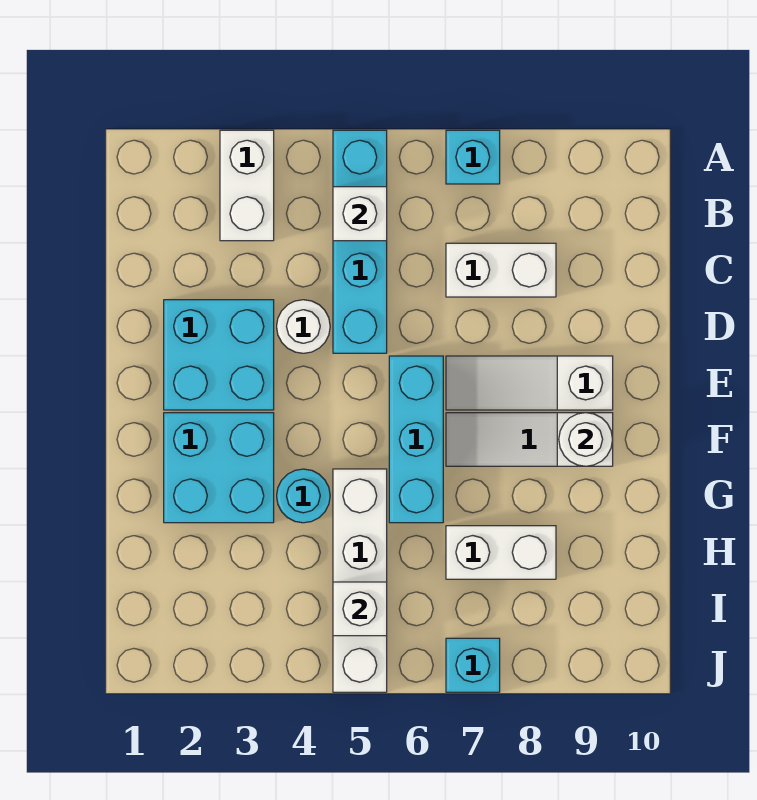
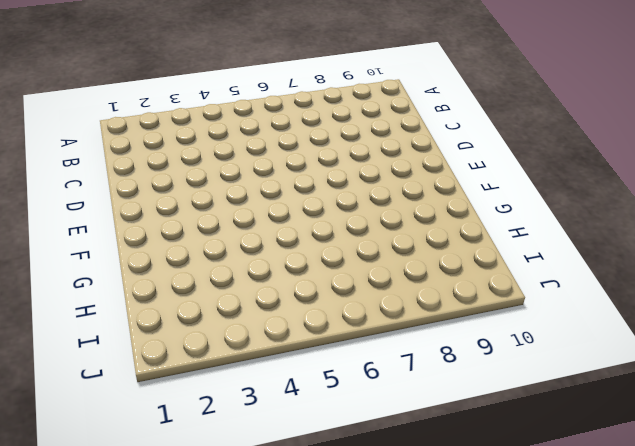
none -> white 1x2 brick [220,130,274,241]
none -> cyan 1x4 brick [333,130,387,353]
none -> cyan 1x1 brick [446,130,500,184]

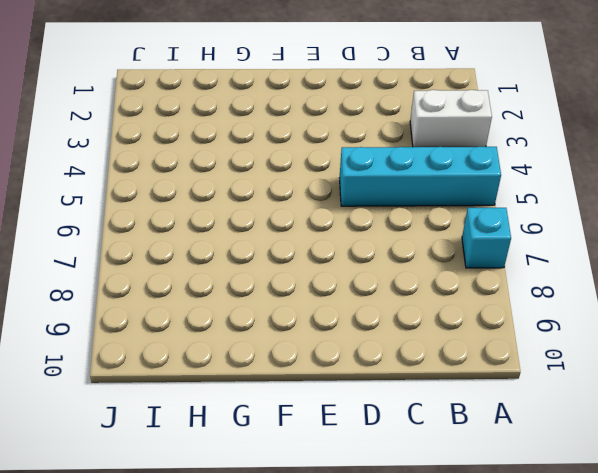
none -> white 1x2 brick [446,243,556,297]
none -> cyan 2x2 brick [164,300,274,410]
none -> white 1x1 round brick [277,300,330,353]

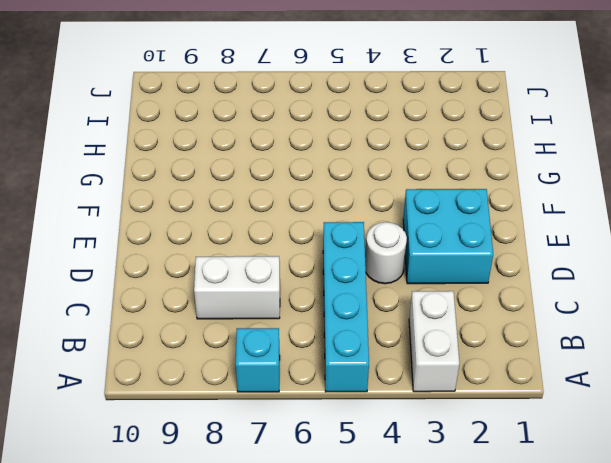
none -> cyan 1x3 brick [389,356,443,523]
none -> white 1x3 slope [446,356,613,410]
none -> cyan 2x2 brick [164,413,274,523]

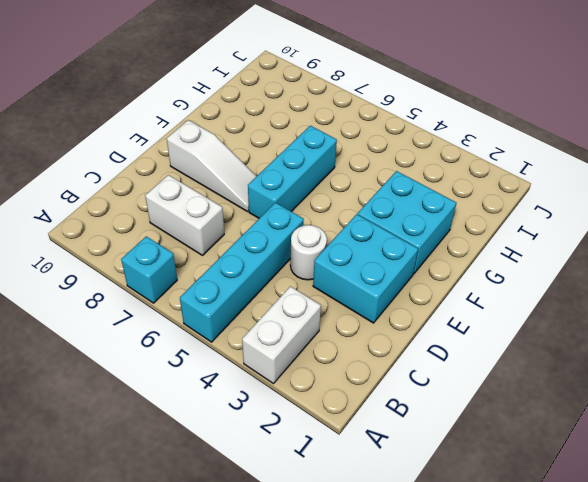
none -> white 1x3 slope [446,413,613,466]
none -> cyan 1x1 round brick [277,469,330,523]
none -> white 1x4 brick [333,469,387,692]

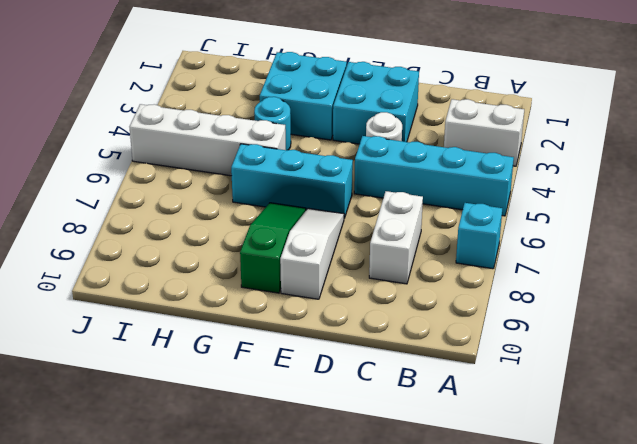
green 1x3 slope [240,203,306,293] -> white 1x3 slope [446,413,613,466]
none -> white 1x2 brick [446,526,556,579]
none -> cyan 1x1 brick [446,638,500,692]
none -> white 1x1 brick [333,187,387,241]

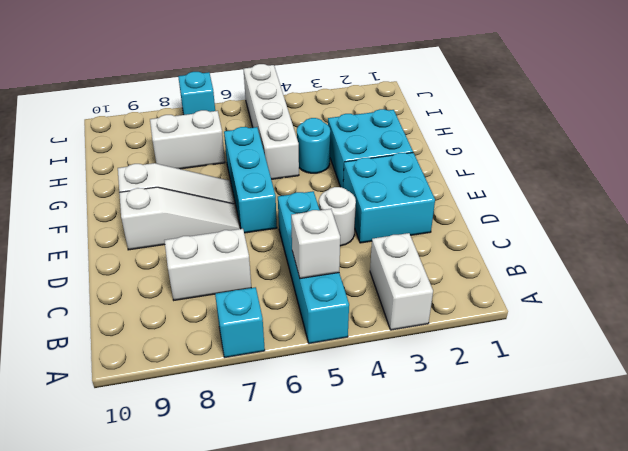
none -> white 1x1 round brick [559,413,613,466]
none -> white 1x1 brick [333,582,387,636]

